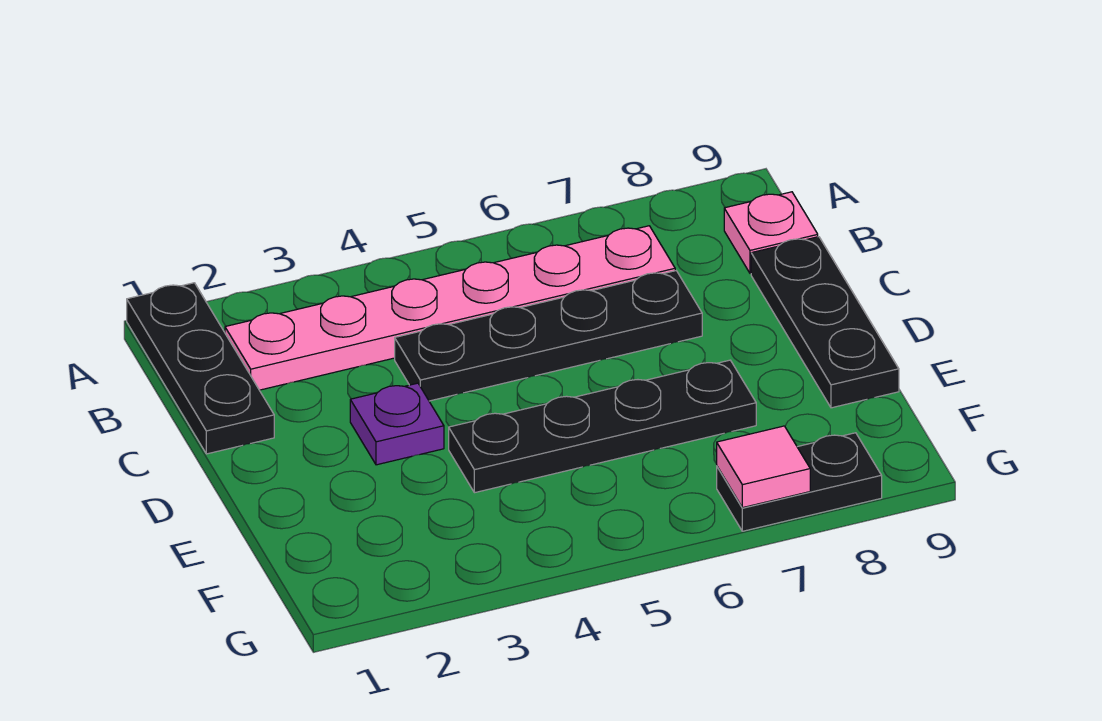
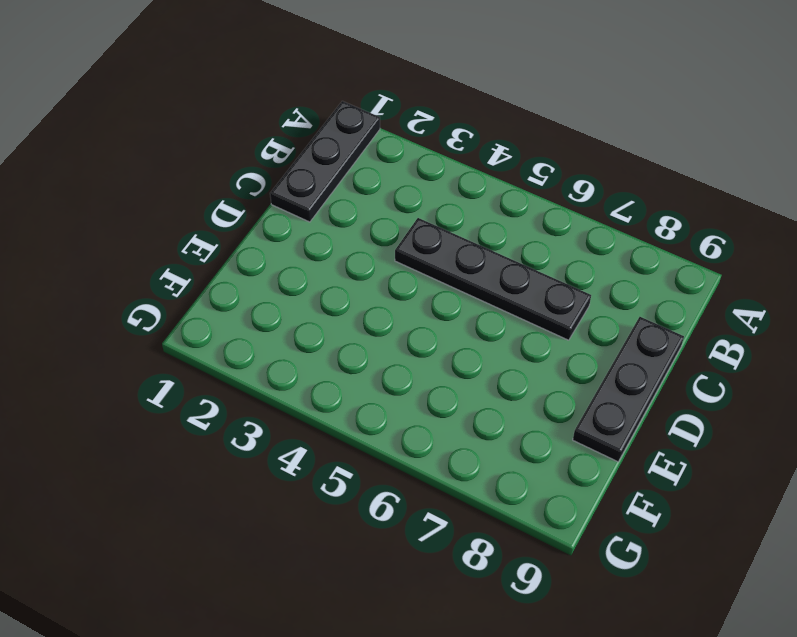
none -> pink 1x6 plate [225,226,675,390]
none -> pink 1x1 plate [724,192,818,273]

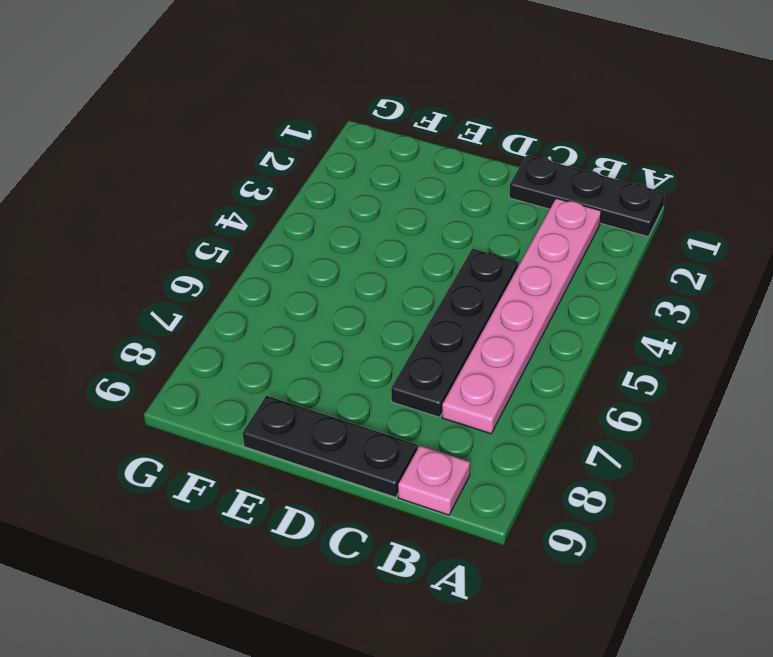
none -> purple 1x1 plate [350,383,444,465]
none -> black 1x4 plate [449,360,756,493]

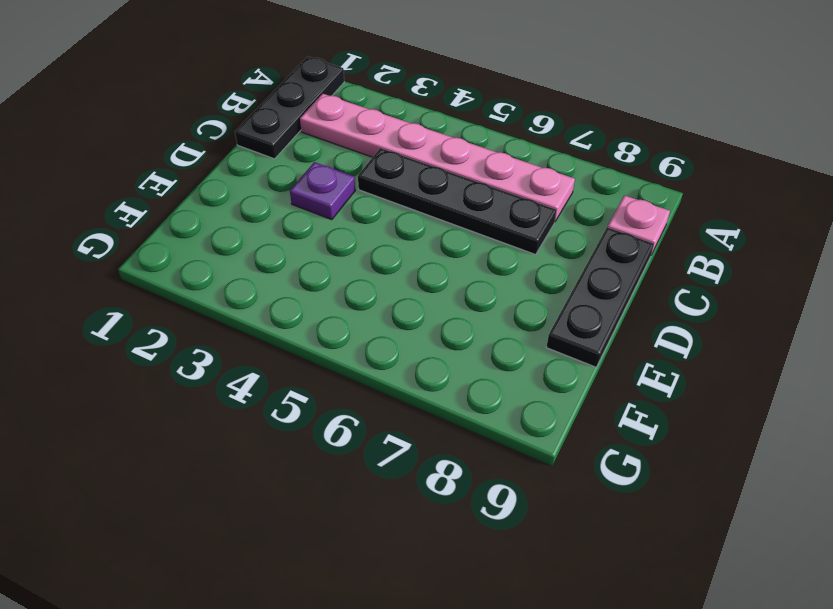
none -> black 1x4 plate [449,360,756,493]
none -> black 1x2 plate [717,433,882,531]

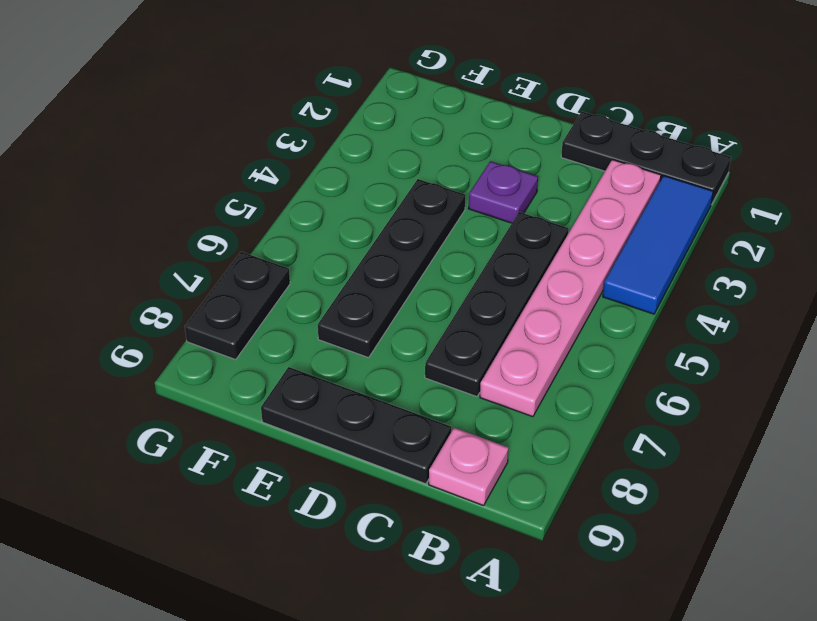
blue 1x3 tile [603,176,713,314] -> none
none -> pink 1x1 tile [717,426,810,508]

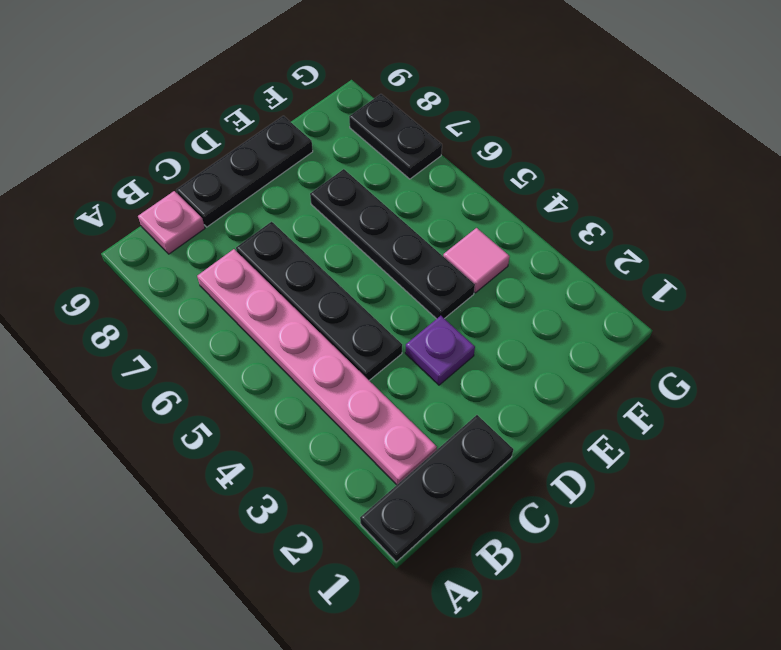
pink 1x1 tile [443,228,510,293] -> pink 1x1 tile moved to [717,426,810,508]

